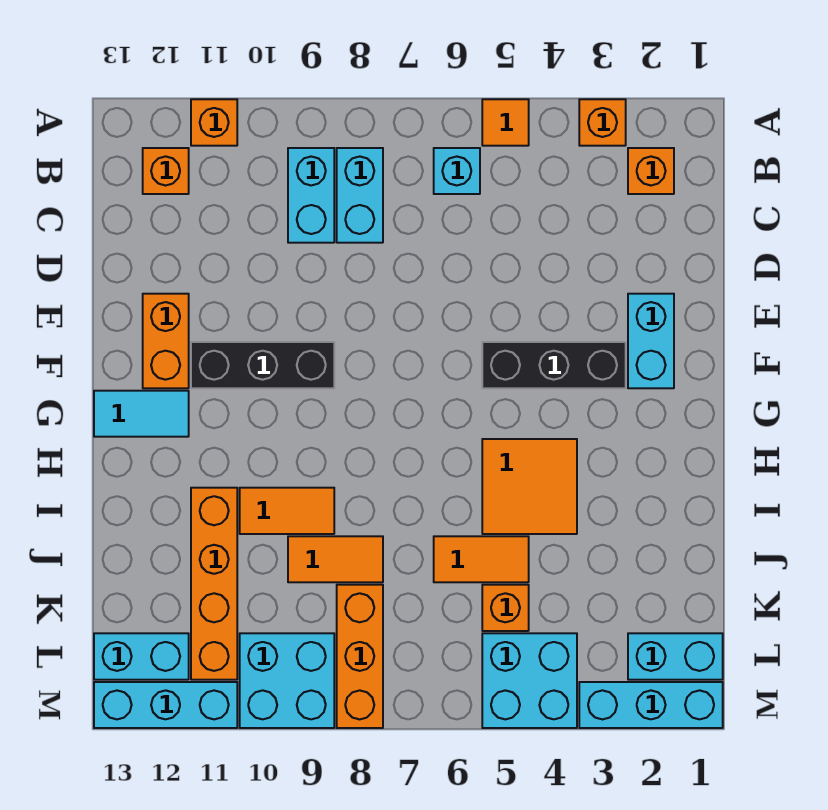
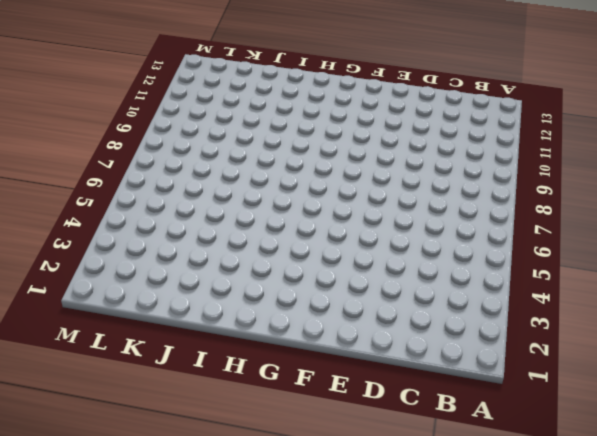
none -> orange 1x1 brick [579,99,626,146]
none -> orange 1x1 tile [482,99,529,146]
none -> orange 1x1 brick [191,99,237,146]

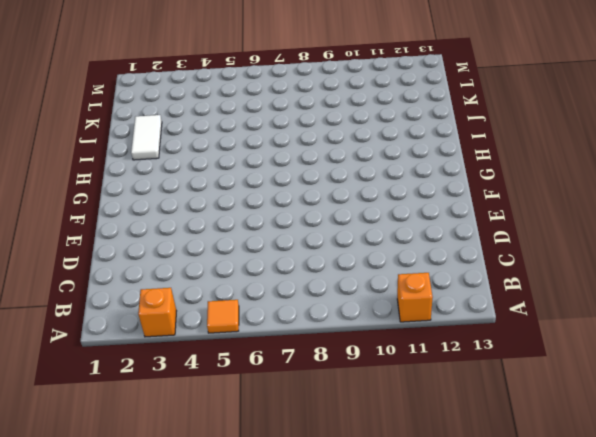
white 1x2 tile [131,115,162,160] -> none
none -> orange 1x1 brick [628,148,674,194]
none -> cyan 1x1 brick [434,148,480,194]
none -> cyan 1x2 brick [337,148,383,243]

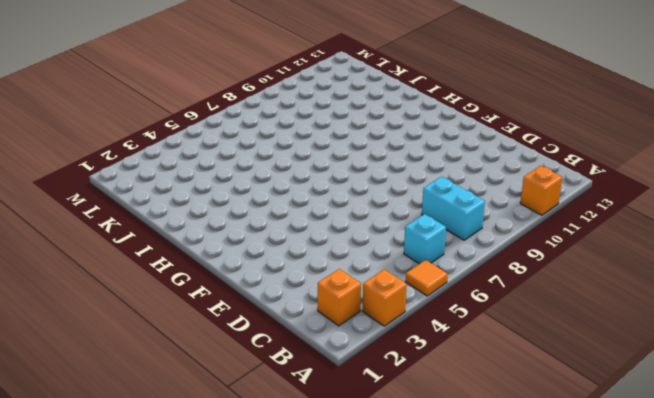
none -> cyan 1x2 brick [288,148,334,243]
none -> orange 1x1 brick [143,148,189,194]
none -> cyan 1x2 brick [628,294,674,388]

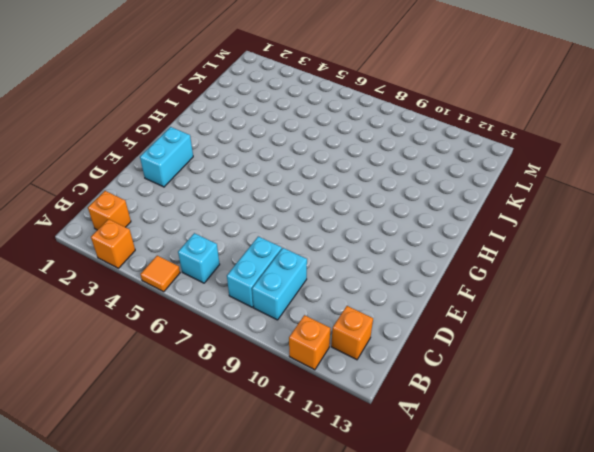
none -> orange 1x2 brick [143,294,189,388]
none -> black 1x3 brick [482,342,626,388]
none -> black 1x3 brick [191,342,334,388]

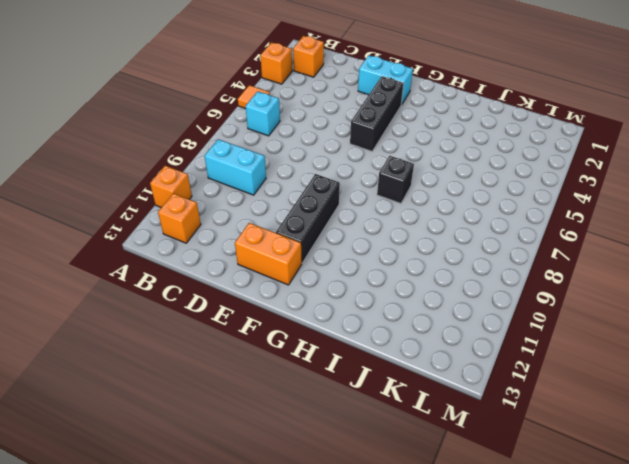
black 1x1 brick [377,156,414,204] -> none
none -> cyan 1x2 brick [337,148,383,243]
none -> cyan 1x2 tile [94,391,189,437]
none -> orange 2x2 tile [482,439,577,534]

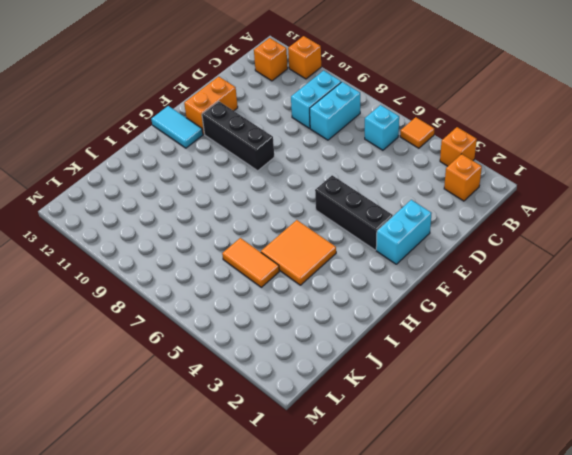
none -> orange 1x2 tile [240,488,334,534]
none -> orange 1x4 brick [191,488,237,680]
none -> orange 1x2 tile [288,536,383,582]

